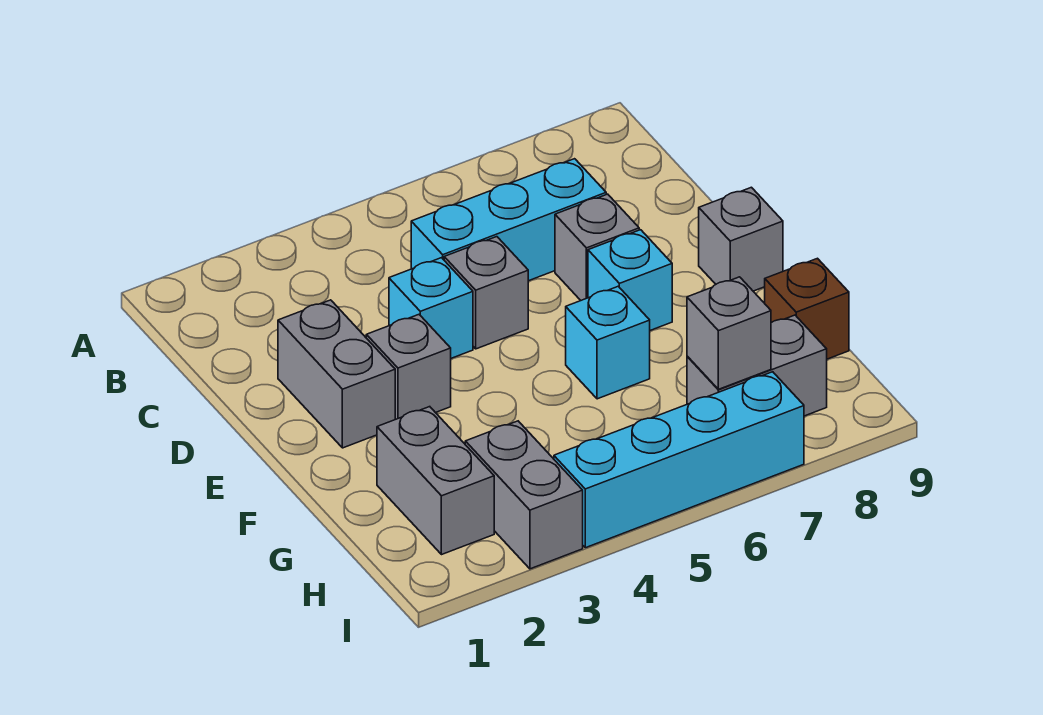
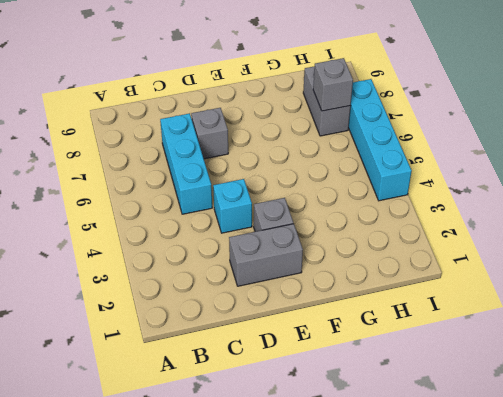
none -> grey 1x1 brick [444,237,528,349]
none -> cyan 1x1 brick [588,230,672,330]
none -> grey 1x1 brick [699,187,783,291]

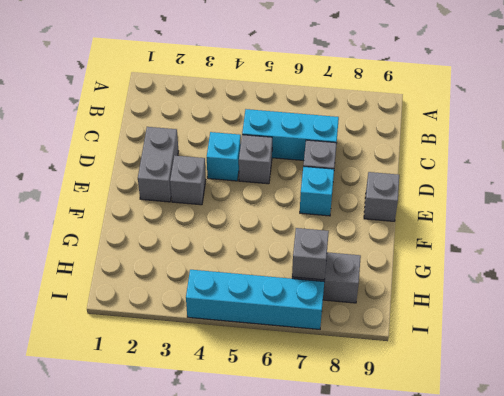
none -> cyan 1x1 brick [566,286,650,399]
none -> grey 1x2 brick [377,407,494,555]
none -> brown 1x1 brick [765,258,849,359]

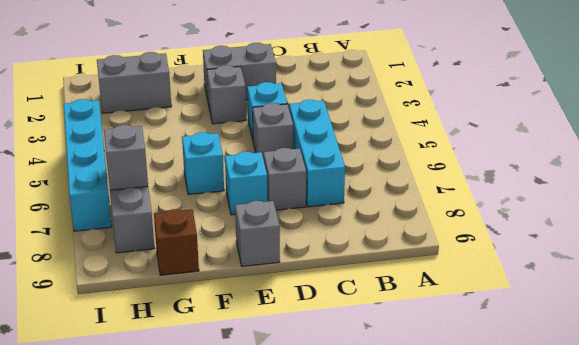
none -> grey 1x2 brick [465,421,583,569]

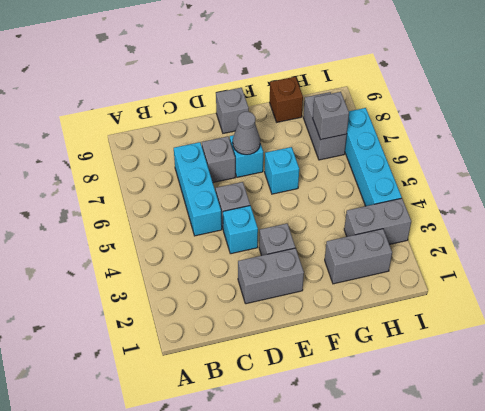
grey 1x1 cone [233,112,260,155] -> none

